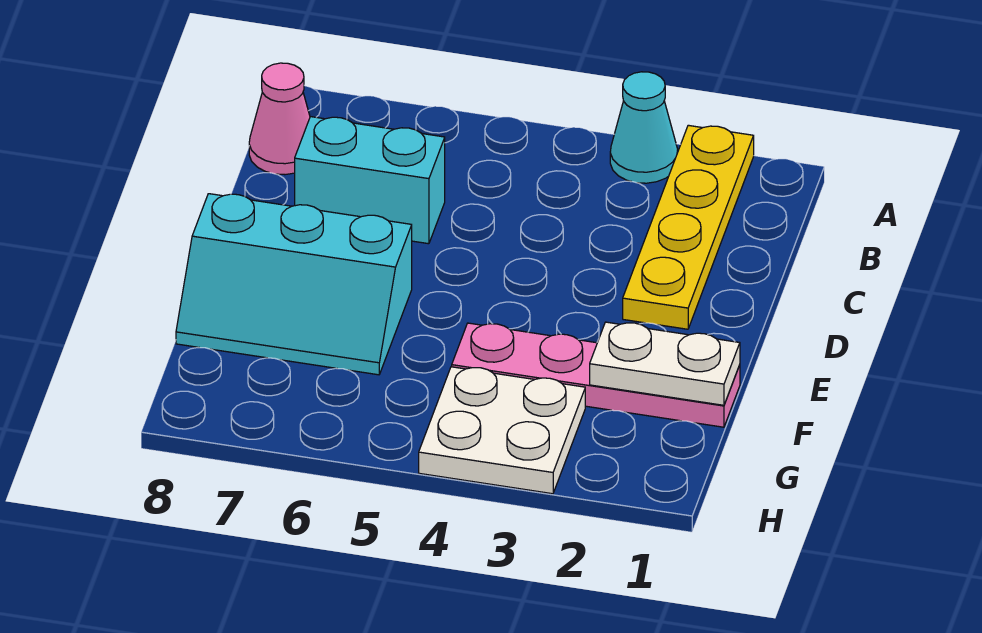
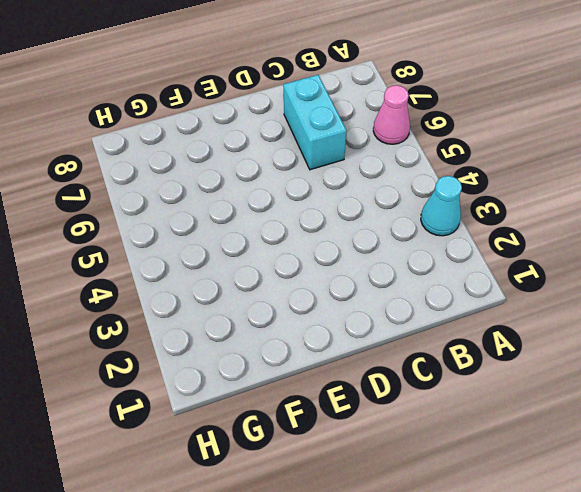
pink 1x1 cone [373,85,410,144] -> pink 1x1 cone moved to [249,63,310,175]
none -> yellow 1x4 plate [623,125,754,329]
none -> cyan 2x3 slope [176,194,412,375]

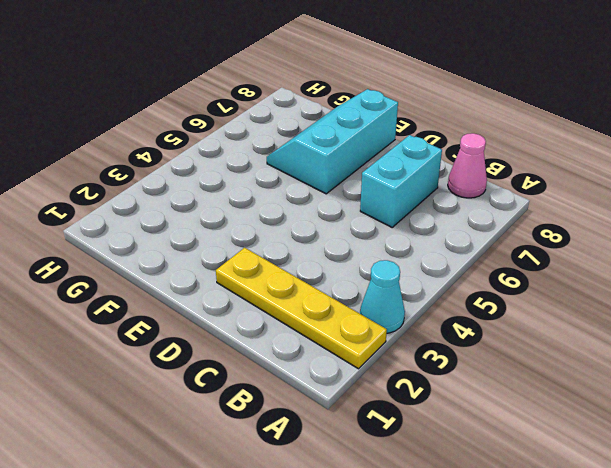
none -> pink 1x4 plate [452,323,740,427]
none -> white 2x2 plate [419,367,585,494]

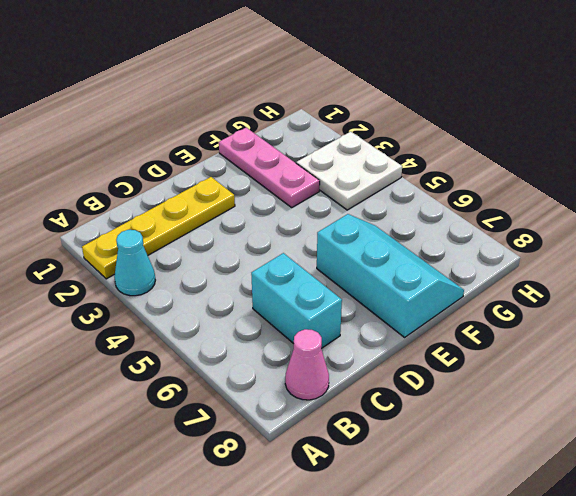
pink 1x3 plate [219,128,320,207] -> pink 1x4 plate [452,323,740,427]
none -> white 1x2 plate [590,322,740,405]

